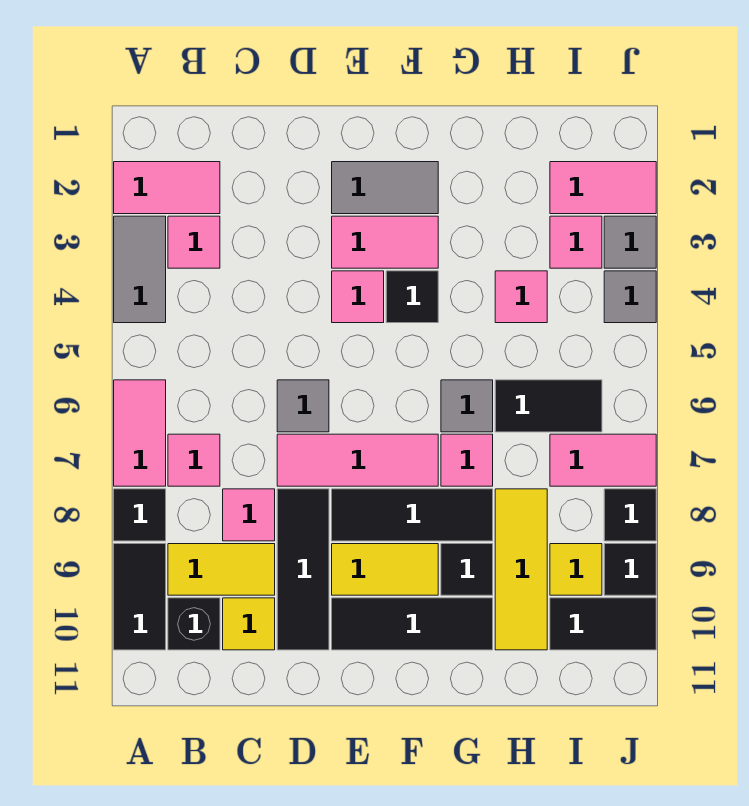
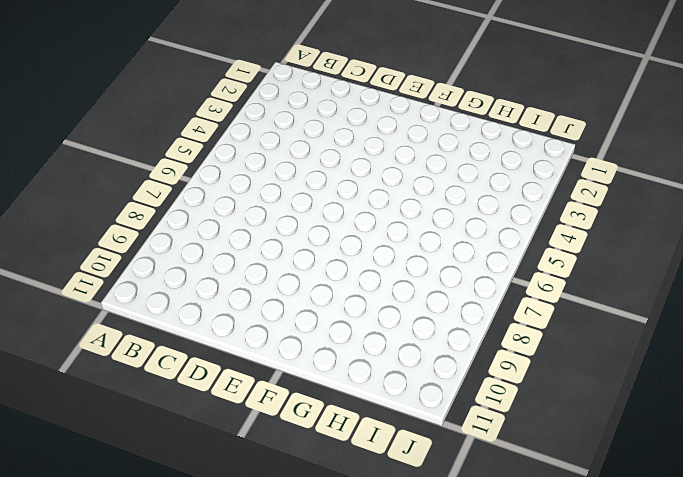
none -> pink 1x2 tile [114,162,220,214]
none -> grey 1x2 tile [114,216,166,323]
none -> pink 1x2 tile [114,380,166,486]
none -> black 1x1 tile [114,489,166,541]

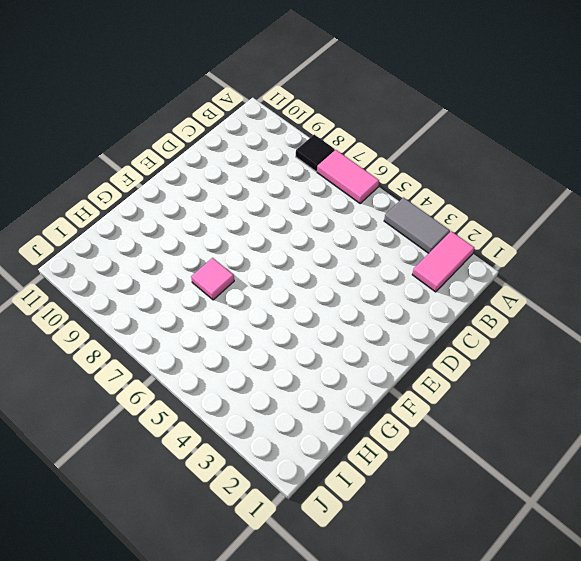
none -> black 1x2 tile [114,544,166,650]
none -> pink 1x1 tile [168,216,220,268]
none -> pink 1x1 tile [168,434,220,486]
none -> yellow 1x2 tile [168,544,275,595]

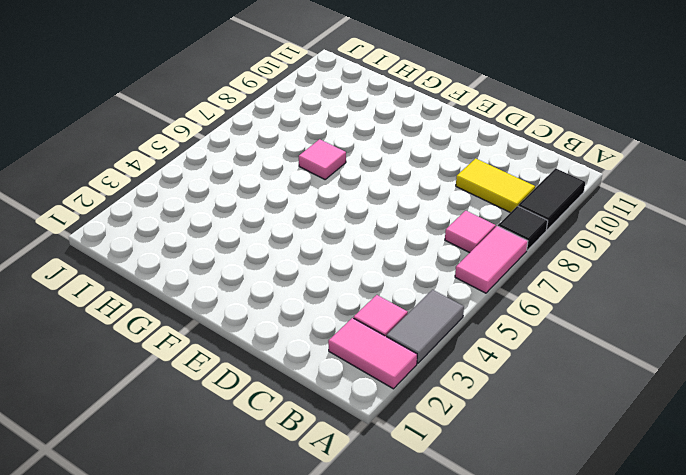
none -> black 1x1 brick [168,598,220,650]
none -> pink 1x1 tile [223,489,275,541]
none -> yellow 1x1 tile [223,598,275,650]
none -> grey 1x1 tile [277,380,329,432]

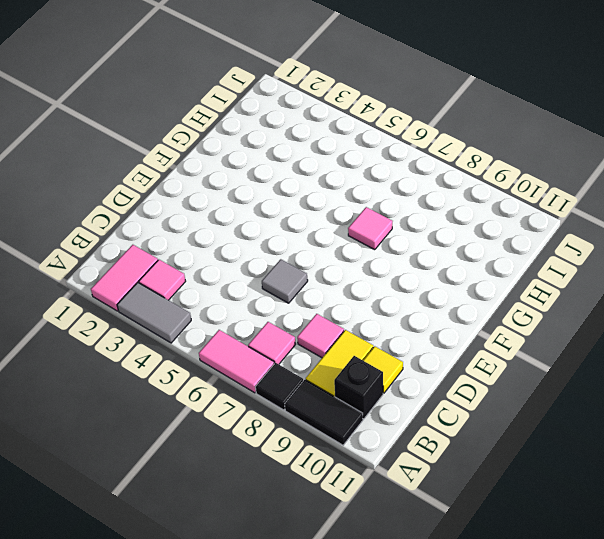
none -> pink 1x3 tile [277,434,438,486]
none -> black 1x3 tile [277,489,329,650]
none -> grey 1x2 tile [332,162,438,214]
none -> pink 1x2 tile [332,216,438,268]

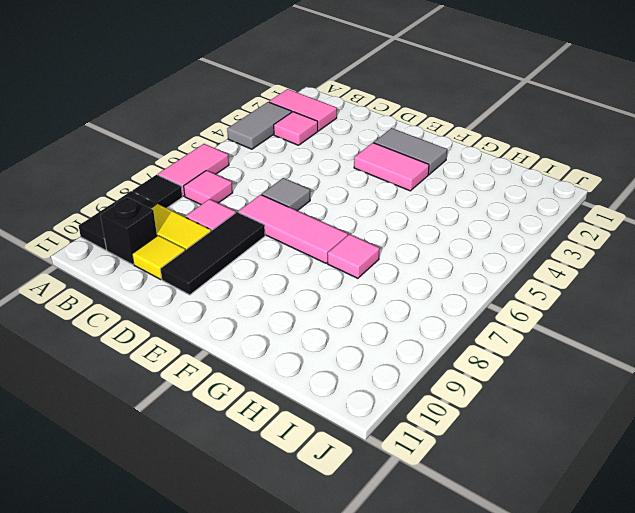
none -> pink 1x1 tile [332,271,384,323]
none -> black 1x3 tile [332,489,493,541]
none -> yellow 1x2 tile [332,544,438,595]
none -> black 1x3 tile [332,598,493,650]

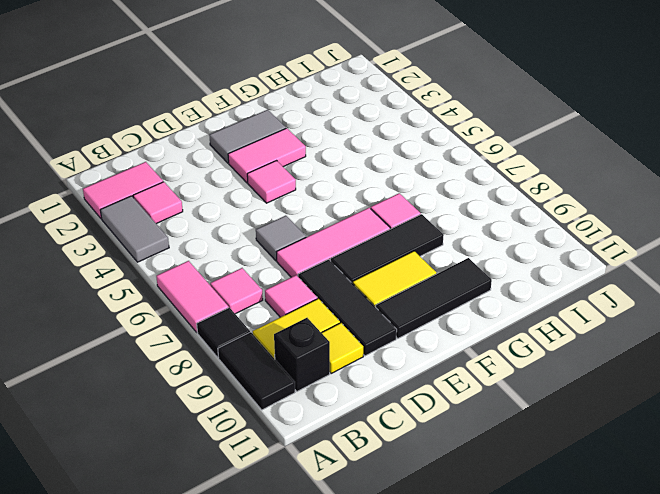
none -> black 1x1 tile [386,271,438,323]
none -> grey 1x1 tile [441,380,493,432]
none -> black 1x1 tile [441,544,493,595]
none -> pink 1x1 tile [495,271,547,323]

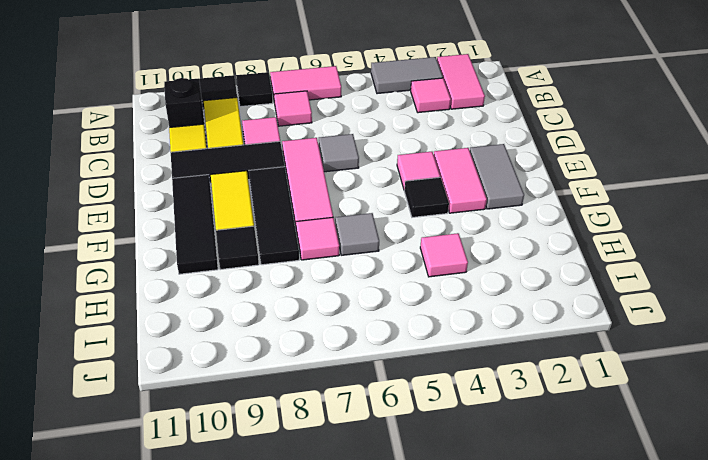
none -> black 1x2 tile [495,380,602,432]
none -> yellow 1x3 tile [495,489,547,650]
none -> pink 1x2 tile [550,162,656,214]
none -> pink 1x1 tile [550,216,602,268]

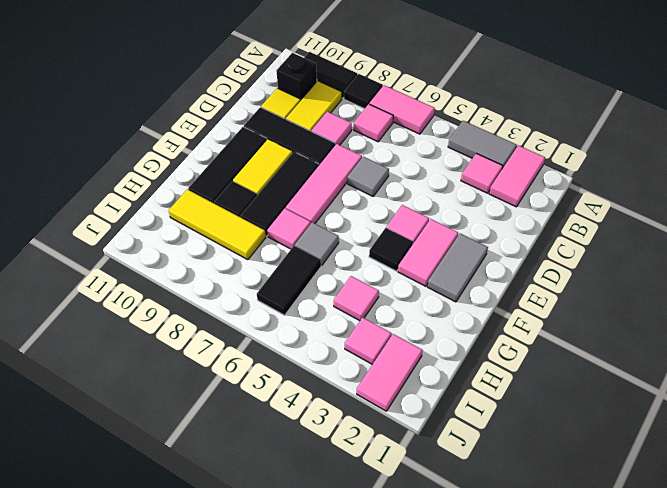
none -> pink 1x2 tile [550,434,656,486]
none -> yellow 1x1 tile [550,544,602,595]
none -> black 1x2 tile [550,598,656,650]
none -> grey 1x1 tile [604,216,656,268]

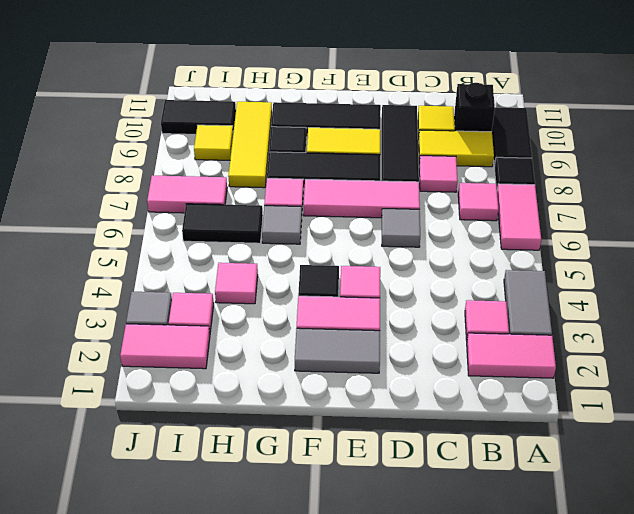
none -> grey 1x1 tile [604,271,656,323]
none -> black 1x1 tile [604,489,656,541]
none -> black 1x1 tile [604,544,656,595]

